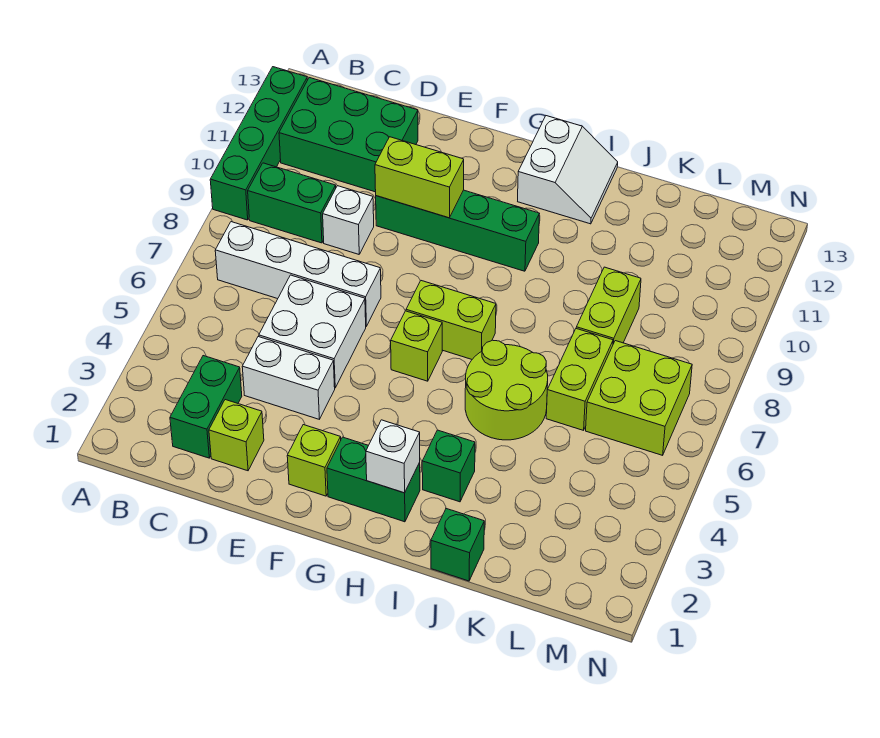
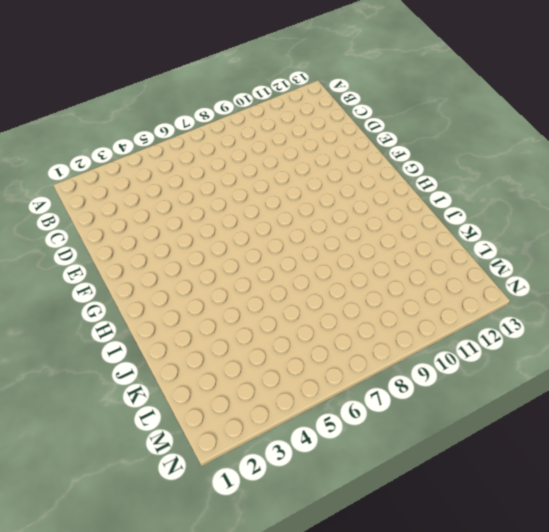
none -> green 1x4 brick [210,67,307,220]
none -> white 1x4 brick [215,222,381,326]
none -> green 1x2 brick [248,163,336,243]

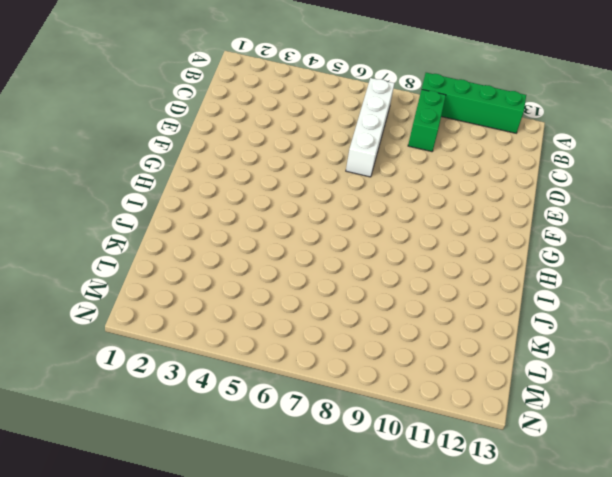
none -> green 2x3 brick [279,78,418,192]
none -> green 1x2 brick [170,356,242,458]
none -> lime 1x1 brick [209,400,264,471]

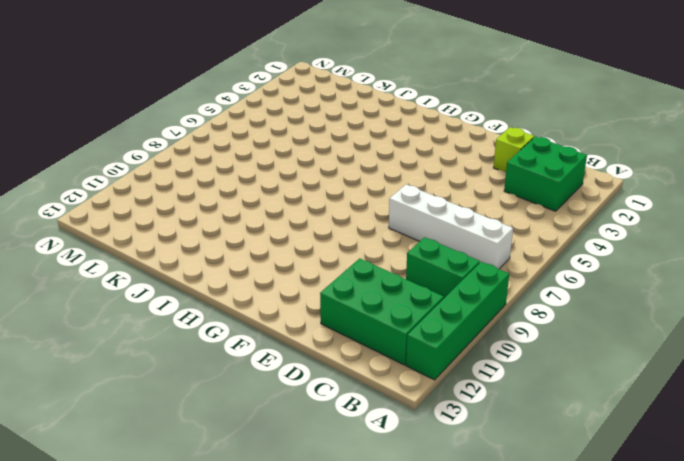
green 2x2 brick [504,136,587,211] -> green 1x2 brick [170,356,242,458]
none -> white 1x2 brick [242,337,335,419]
none -> white 2x2 brick [259,275,366,388]
none -> white 1x1 brick [323,186,374,254]

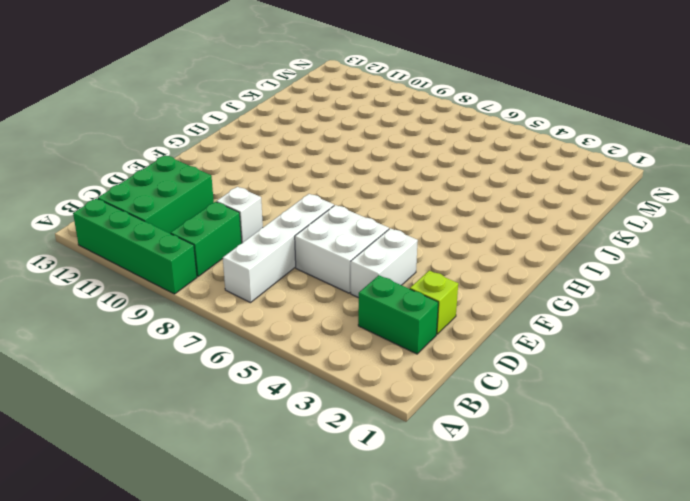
none -> green 1x4 brick [376,190,539,271]
none -> lime 1x1 brick [287,425,341,496]
none -> green 1x2 brick [327,437,420,522]

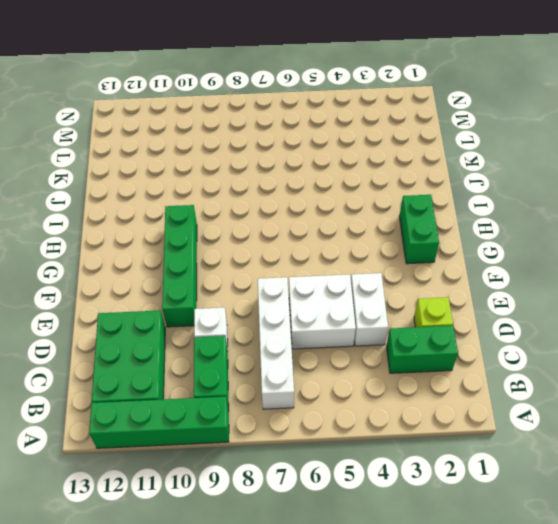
none -> lime 1x1 brick [287,425,341,496]
none -> lime 1x1 brick [391,311,442,381]
none -> lime 1x2 brick [406,281,496,359]

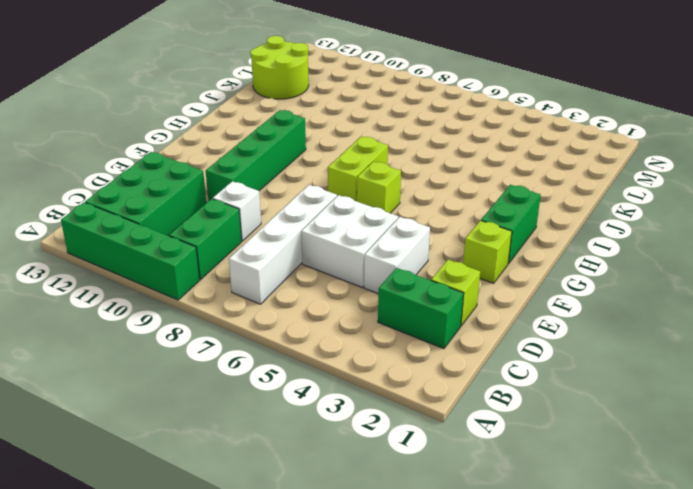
lime 2x2 round brick [250,36,309,99] -> lime 2x2 round brick moved to [465,340,548,440]
none -> white 2x2 slope [518,116,618,224]
none -> green 1x1 brick [422,430,475,502]
none -> green 1x1 brick [431,509,484,581]

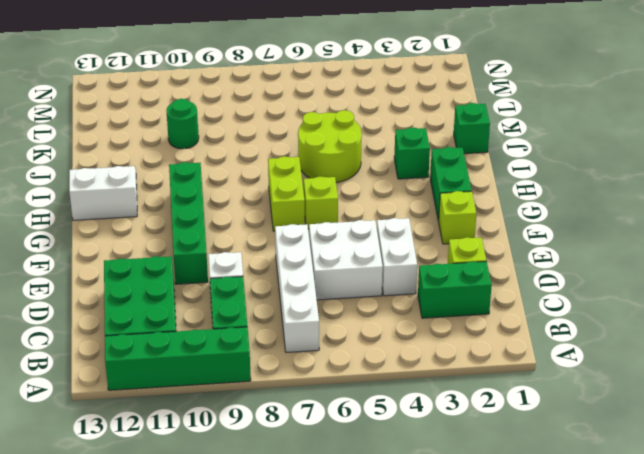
green 1x1 round brick [167,99,199,149] -> none
none -> lime 1x2 brick [546,329,613,430]
none -> lime 1x2 brick [576,267,641,344]
none -> lime 2x2 brick [586,341,692,455]

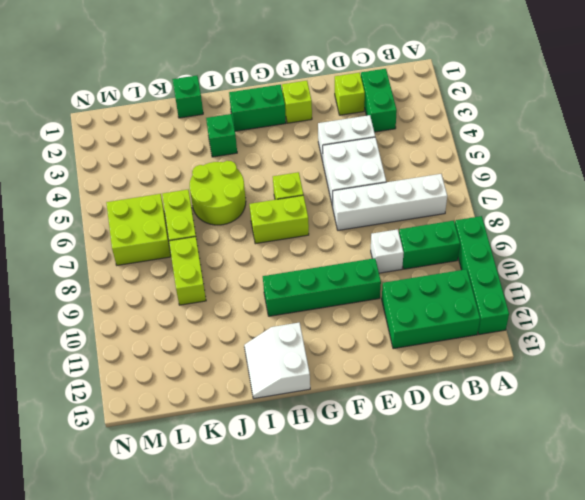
none -> lime 1x2 brick [375,137,464,218]
none -> white 1x1 brick [366,420,420,493]

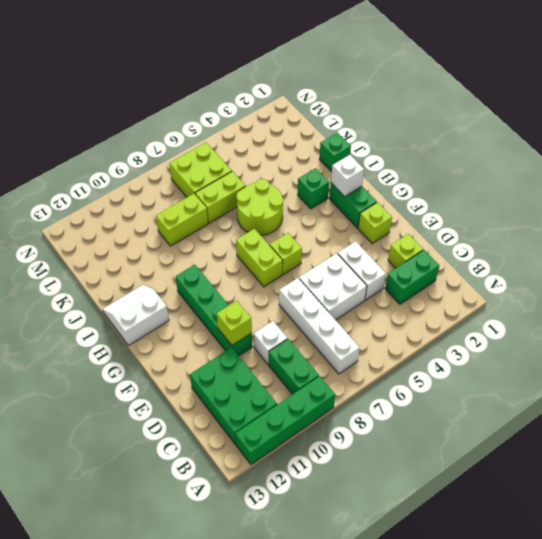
lime 1x1 brick [217,301,252,345] -> lime 1x2 brick [375,137,464,218]

